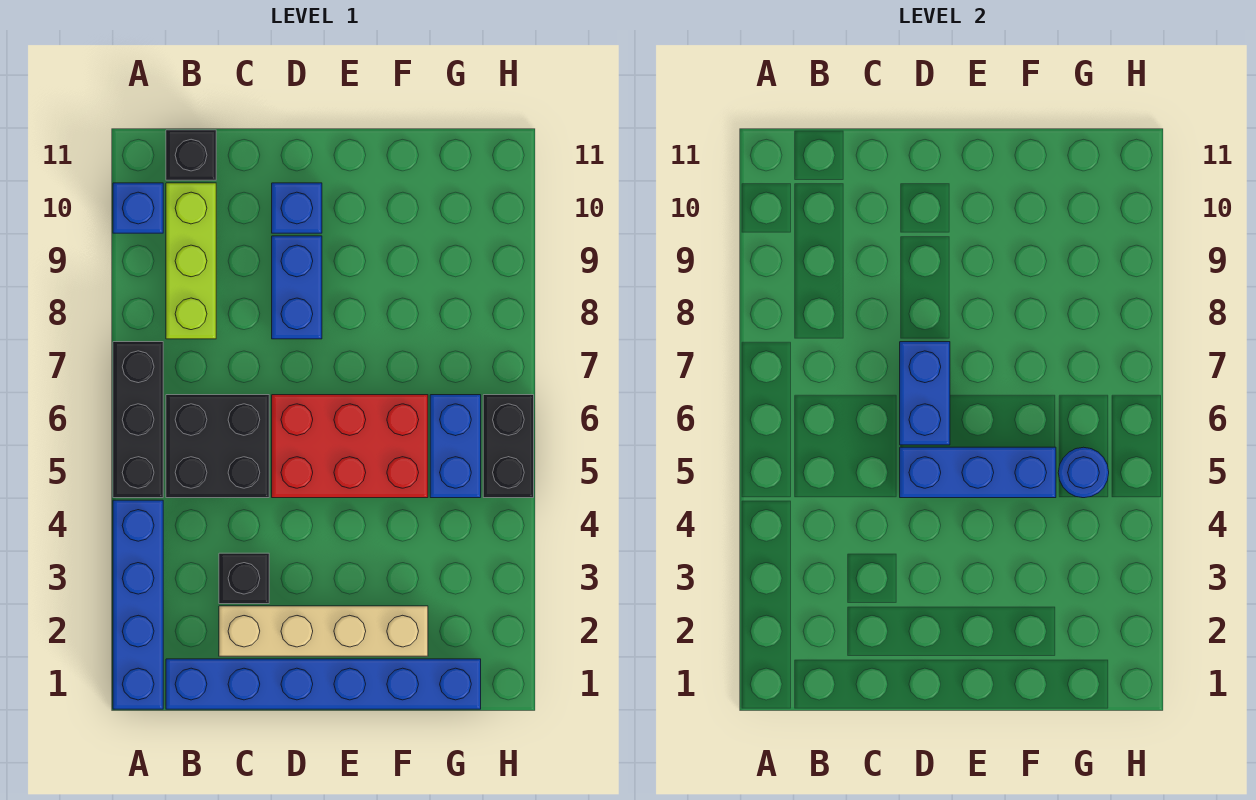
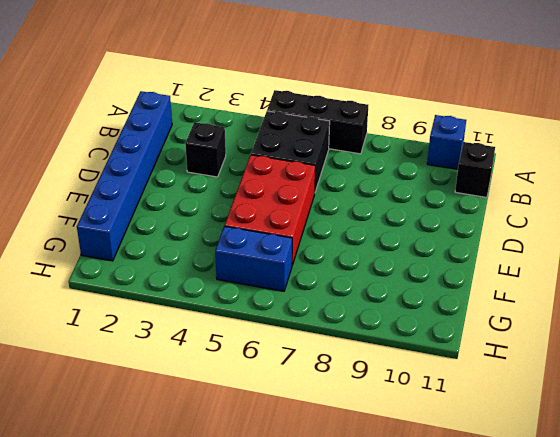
none -> blue 1x4 brick [113,500,163,709]
none -> lime 1x3 brick [166,183,216,339]
none -> tan 1x4 brick [219,606,428,656]

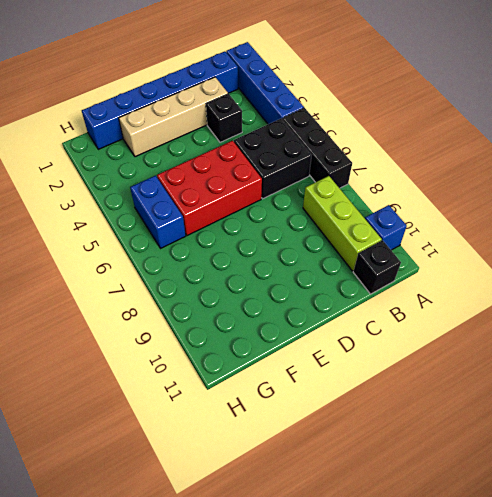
none -> blue 1x2 brick [272,236,322,339]
none -> blue 1x1 brick [272,183,322,233]
none -> black 1x2 brick [483,395,534,498]

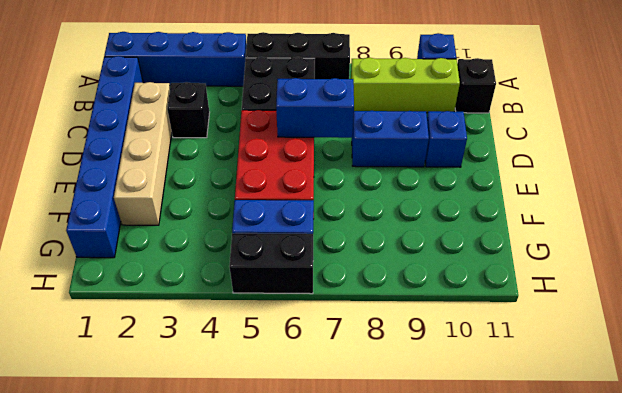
none -> blue 1x3 brick [900,447,1056,498]
none -> blue 1x1 round brick [1058,447,1109,498]

